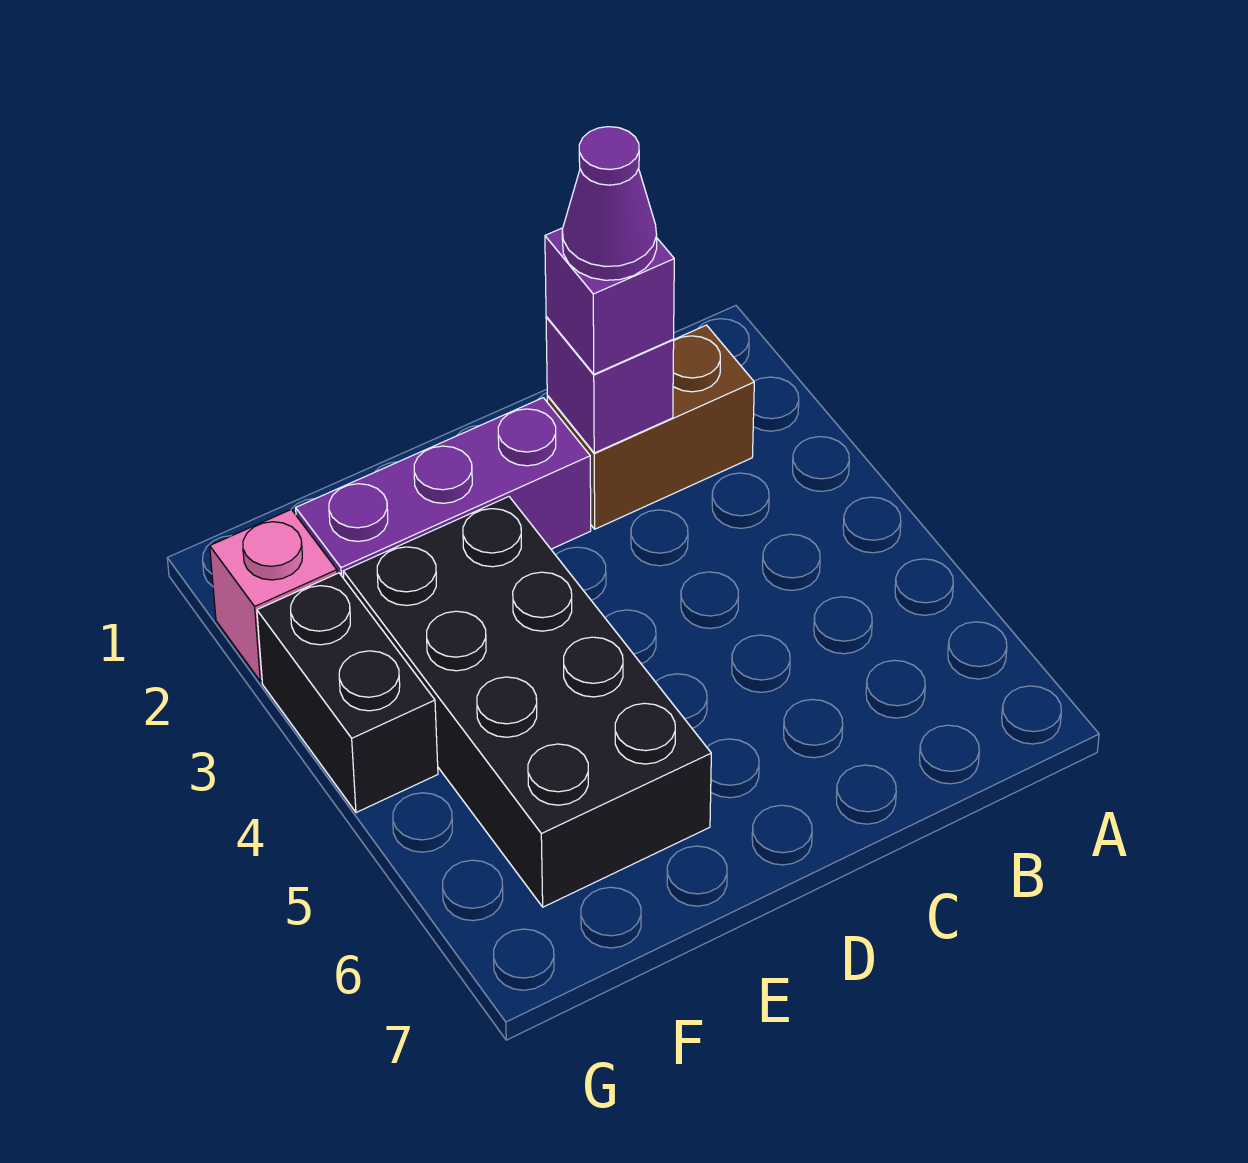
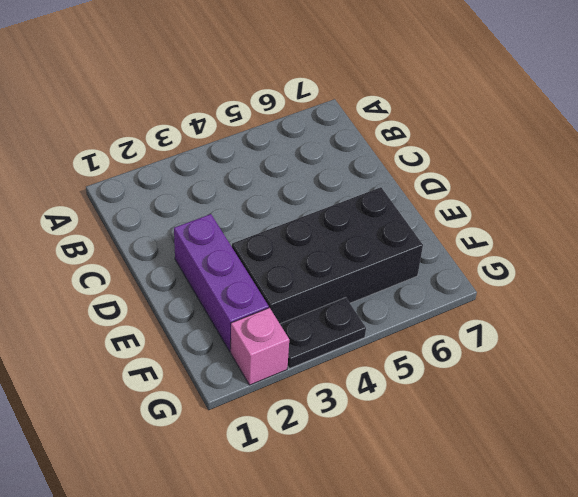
black 1x2 plate [280,298,366,369] -> black 1x2 brick [257,573,438,813]
none -> brown 1x2 brick [547,325,754,529]
none -> purple 1x1 brick [546,317,674,453]

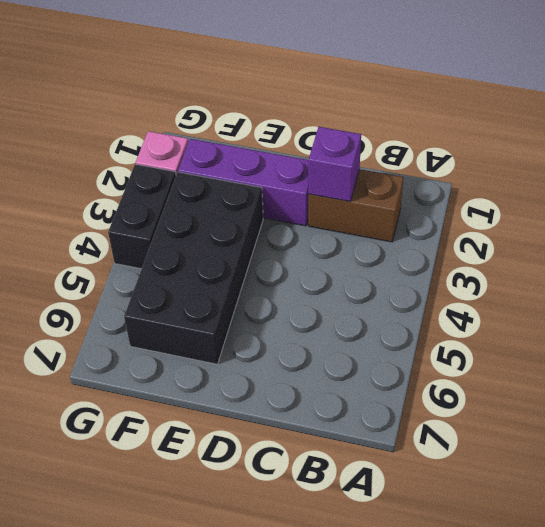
none -> purple 1x1 brick [545,228,674,374]
none -> purple 1x1 cone [562,127,657,280]

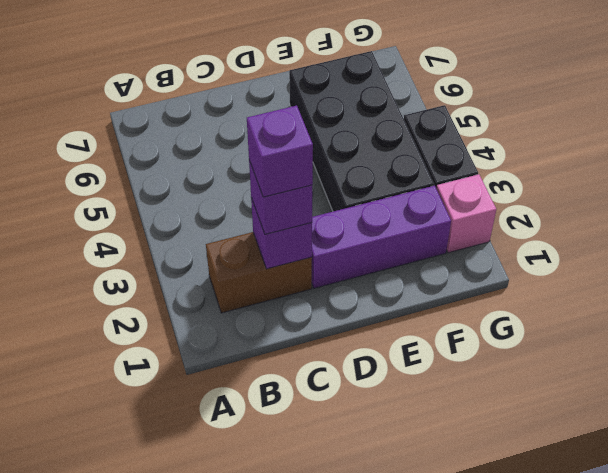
purple 1x1 brick [247,106,313,197] -> purple 1x1 cone [562,127,657,280]

